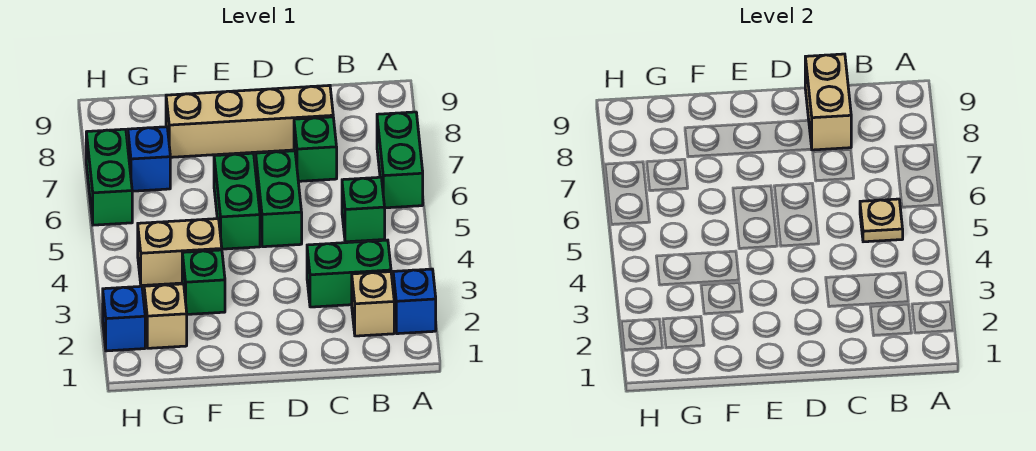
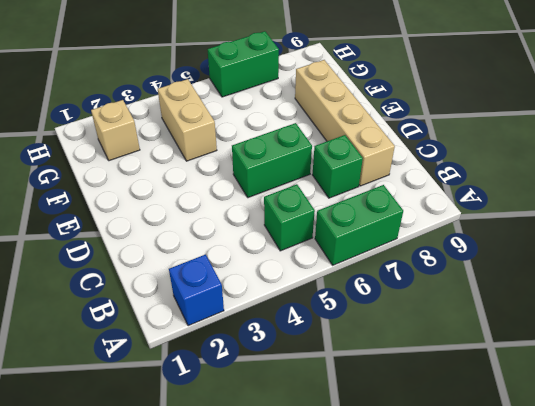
none -> tan 1x1 brick [352,272,394,336]
none -> green 1x2 brick [307,240,391,307]
none -> green 1x2 brick [214,153,260,249]

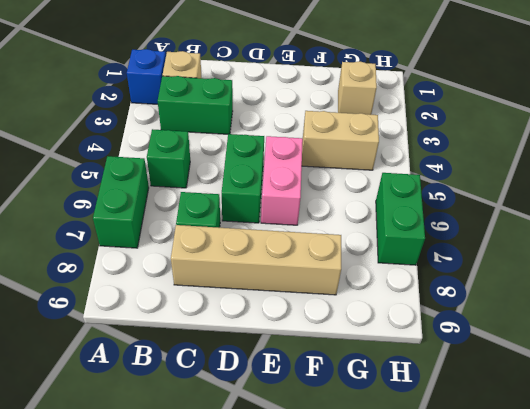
pink 1x2 brick [261,136,303,225] -> green 1x2 brick [214,153,260,249]
none -> green 1x1 brick [182,250,225,314]
none -> blue 1x1 brick [128,127,170,191]
none -> blue 1x1 brick [103,286,145,351]

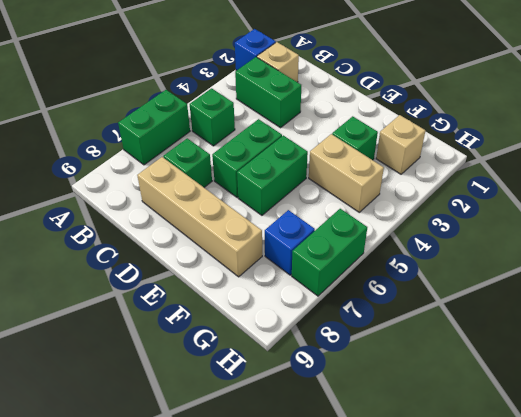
none -> blue 1x1 brick [103,286,145,351]
none -> tan 1x1 plate [860,199,903,242]
none -> tan 1x2 brick [805,54,851,150]

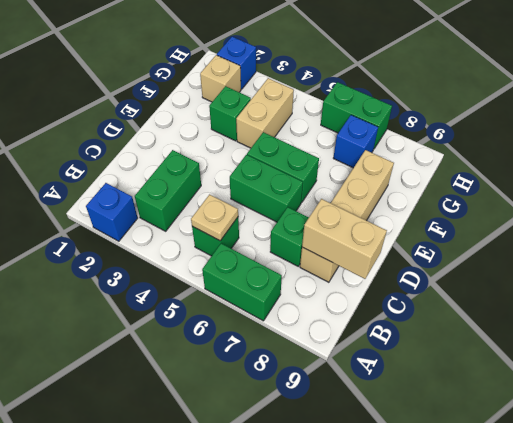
none -> tan 1x1 brick [352,272,394,336]

